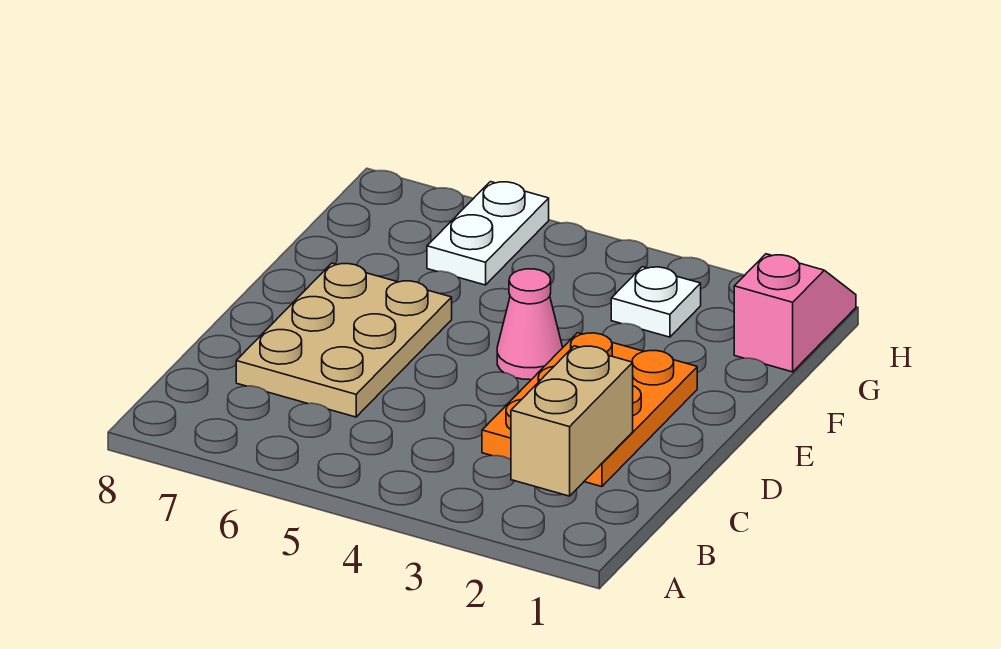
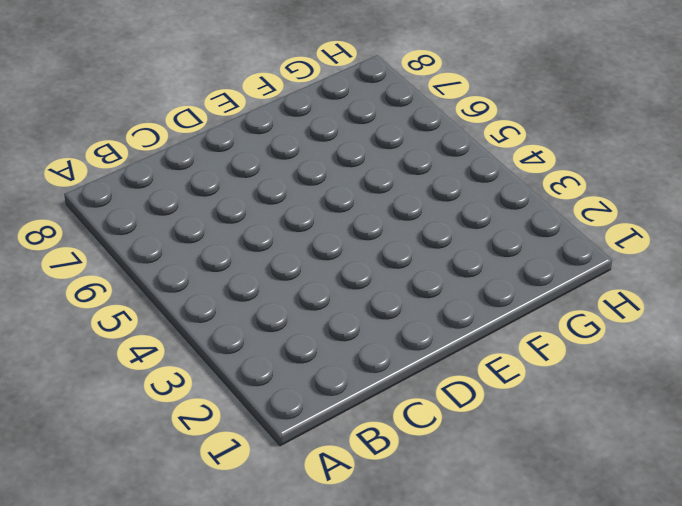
none -> orange 2x3 plate [482,333,697,487]
none -> tan 2x3 plate [236,263,452,417]

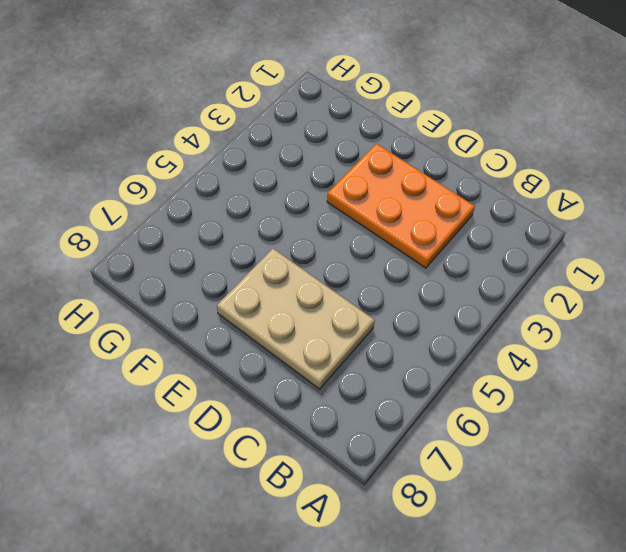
none -> pink 1x1 cone [497,269,563,380]
none -> pink 1x2 slope [734,254,856,372]

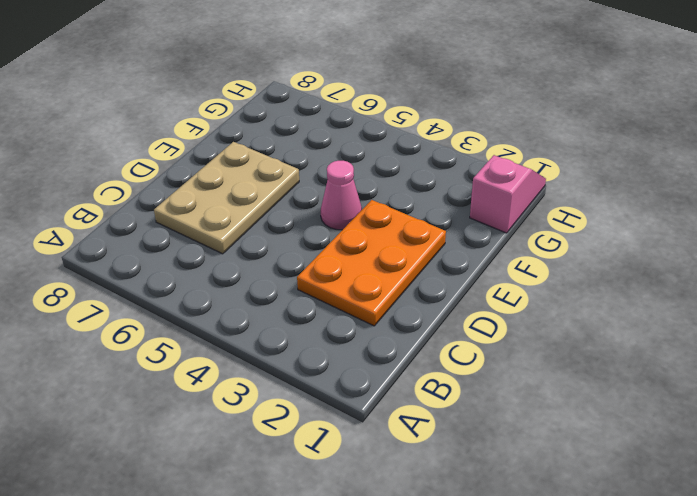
none -> white 1x1 plate [611,267,701,337]
none -> white 1x2 plate [427,182,549,285]

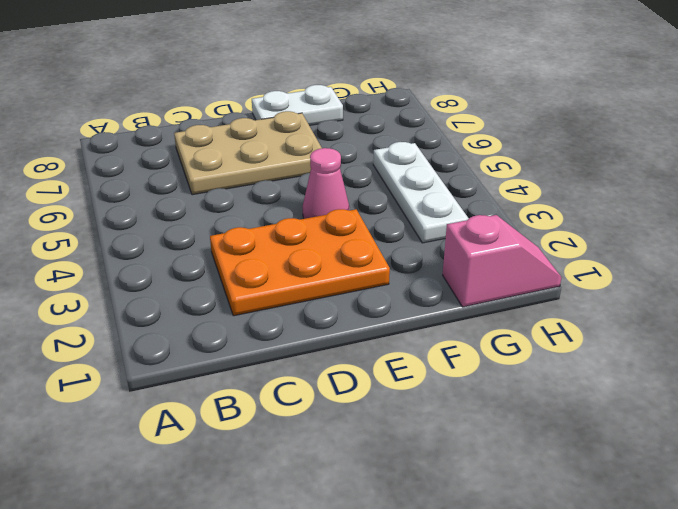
white 1x2 plate [252,85,343,125] -> white 1x2 plate moved to [427,182,549,285]
white 1x3 plate [373,142,469,243] -> white 1x1 plate [611,267,701,337]
none -> tan 1x2 brick [511,346,633,496]

